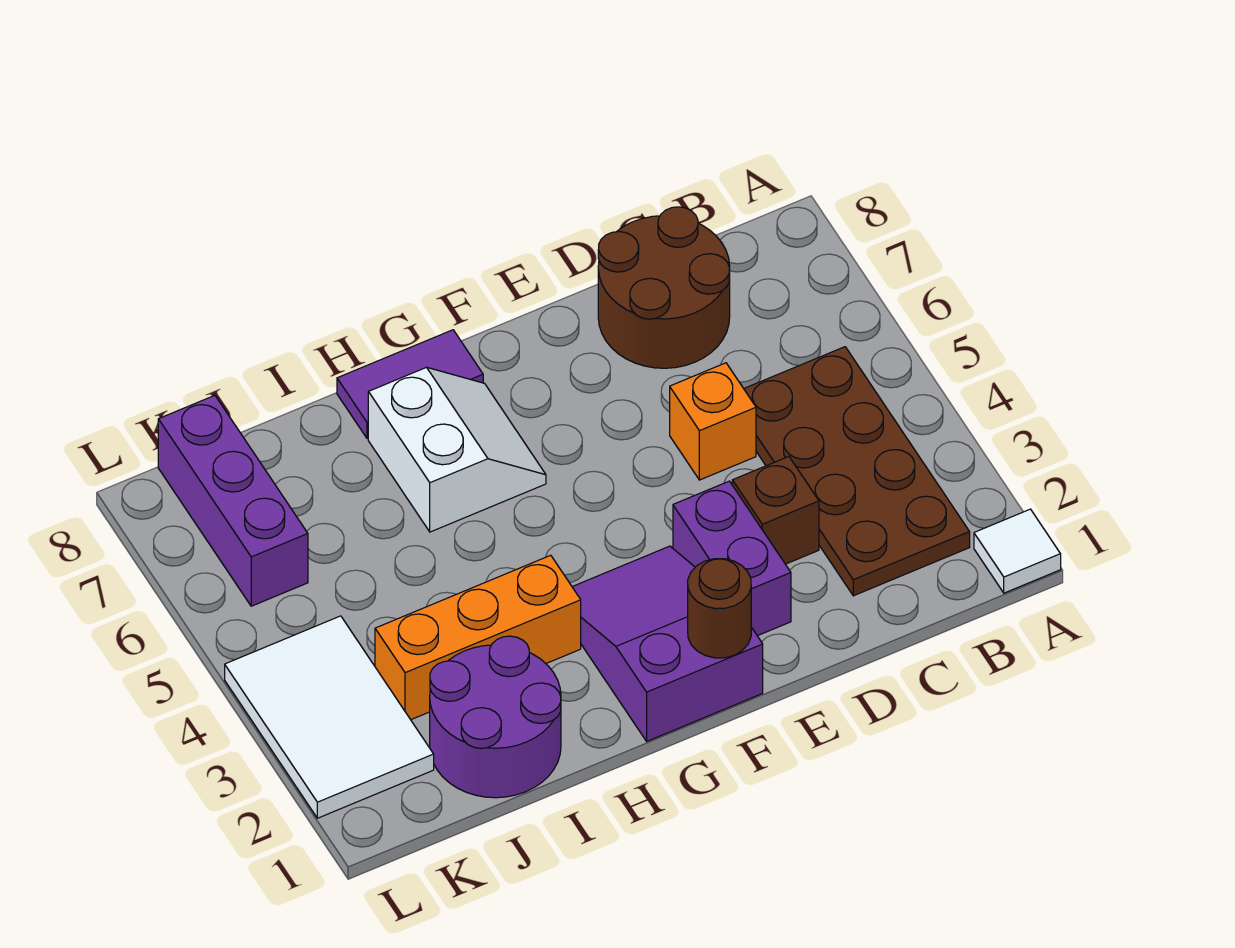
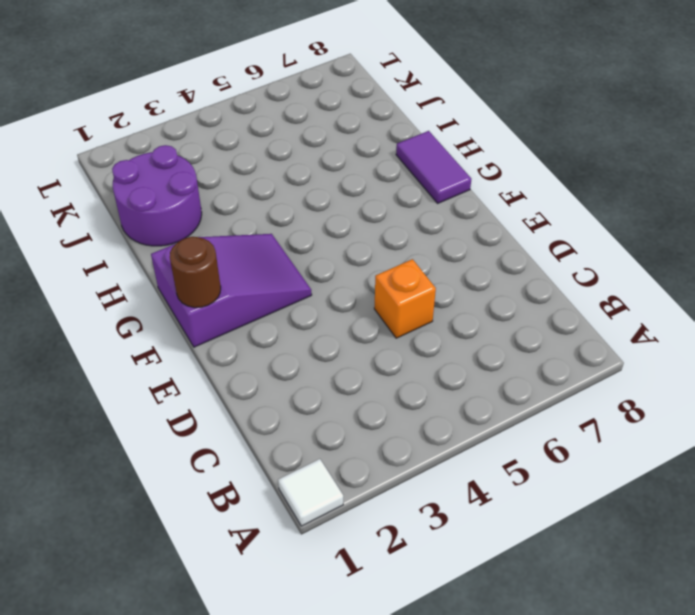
none -> brown 2x4 plate [744,347,970,596]
none -> brown 2x2 round brick [598,207,730,368]
none -> brown 1x1 brick [732,457,819,564]

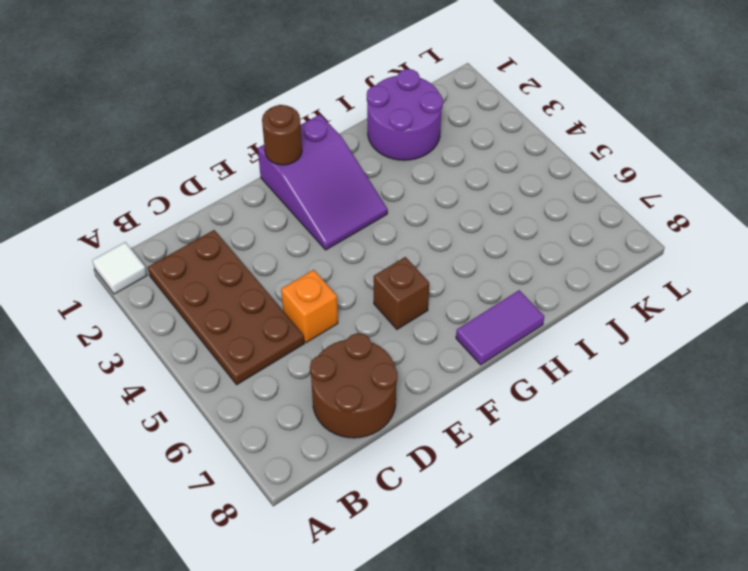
brown 1x1 brick [374,257,429,329] -> brown 1x1 brick moved to [732,457,819,564]
none -> purple 1x2 brick [673,481,791,636]
none -> white 2x2 slope [368,367,546,532]
none -> orange 1x3 brick [375,555,581,720]

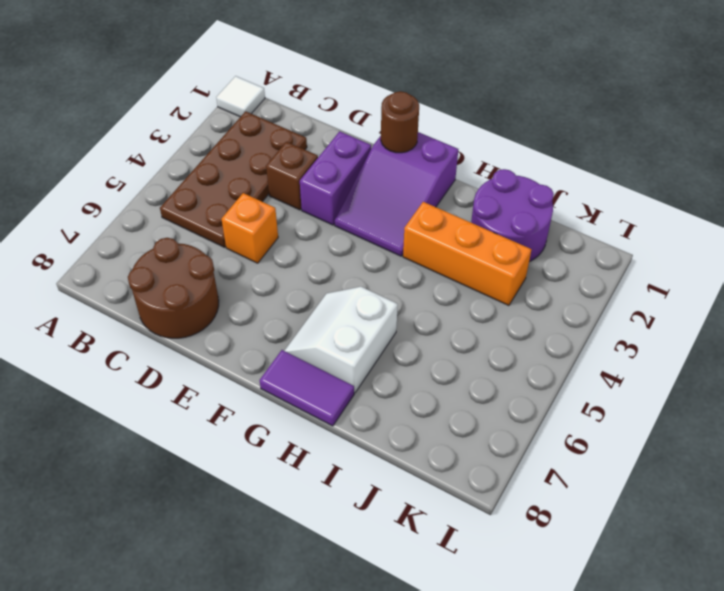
none -> white 2x3 tile [225,616,434,818]
none -> purple 1x3 brick [158,395,308,606]

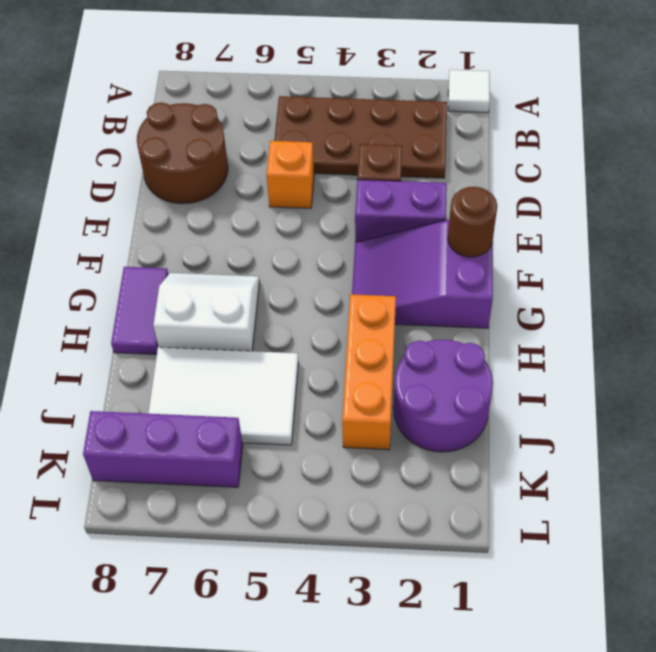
white 2x3 tile [148,347,299,445] -> white 2x3 tile moved to [225,616,434,818]

